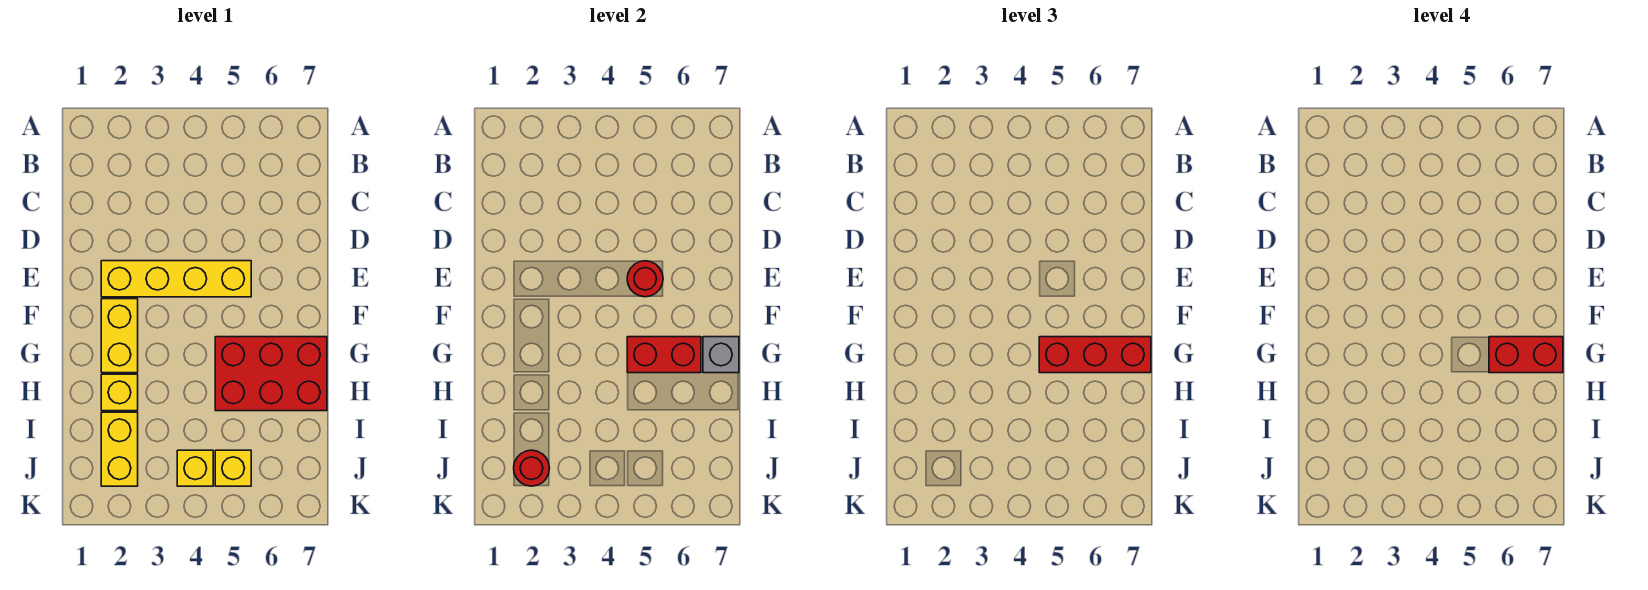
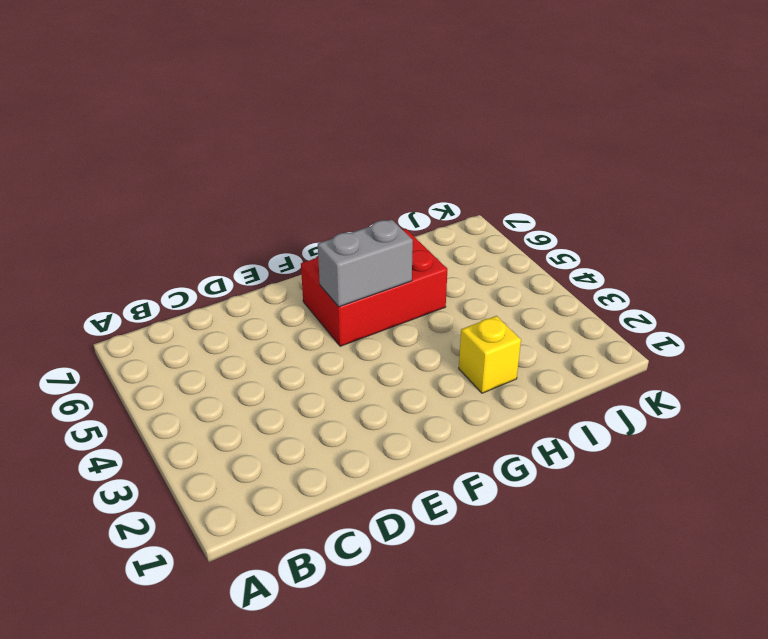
red 2x3 brick [301,229,447,346] -> red 2x3 brick turned to [215,337,327,411]
grey 1x2 brick [318,220,413,307] -> red 1x2 brick [627,337,701,373]
none -> yellow 1x4 brick [101,261,251,297]
none -> yellow 1x2 brick [101,299,138,373]
none -> yellow 1x2 brick [101,412,138,486]

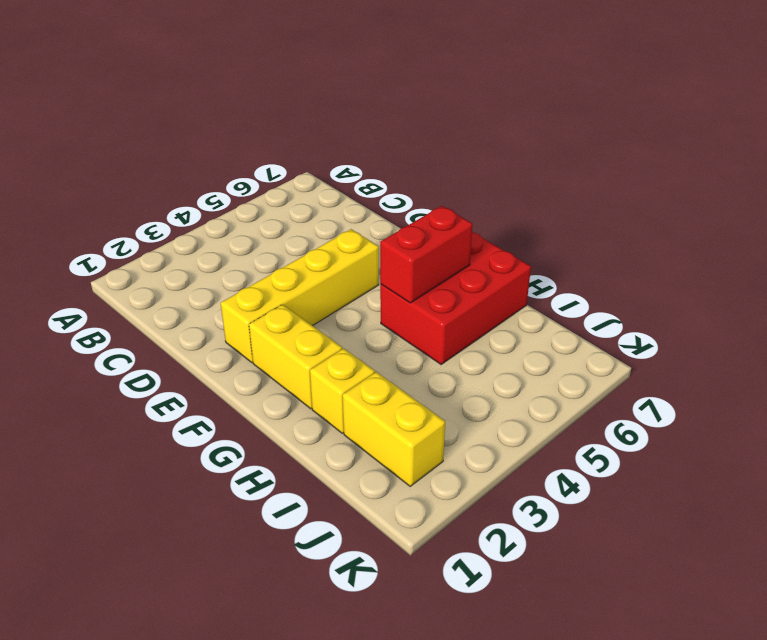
none -> yellow 1x1 brick [177,450,213,486]
none -> yellow 1x1 brick [215,450,251,486]
none -> red 1x1 round brick [627,261,663,297]

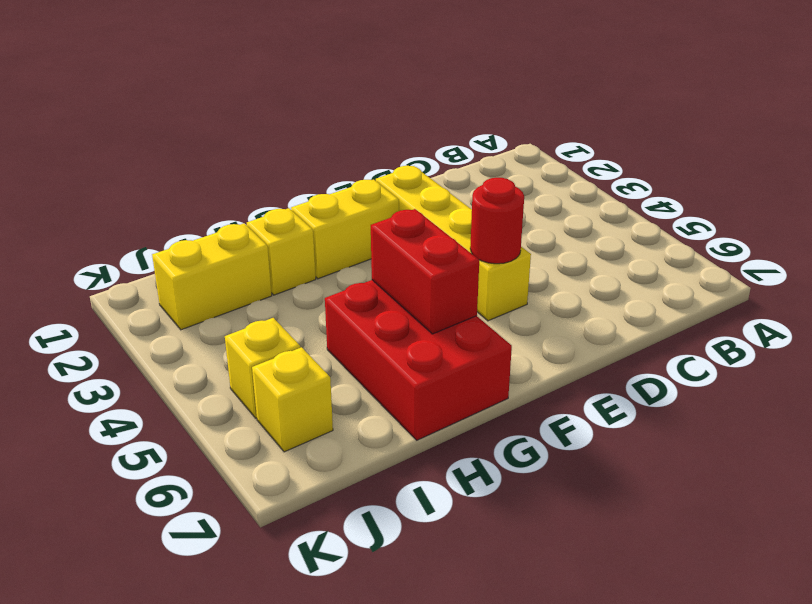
yellow 1x1 brick [252,347,333,452] -> yellow 1x1 brick moved to [177,450,213,486]
none -> grey 1x1 brick [703,337,739,373]
none -> red 1x1 round brick [514,450,550,486]
none -> red 1x3 brick [1039,337,1151,373]

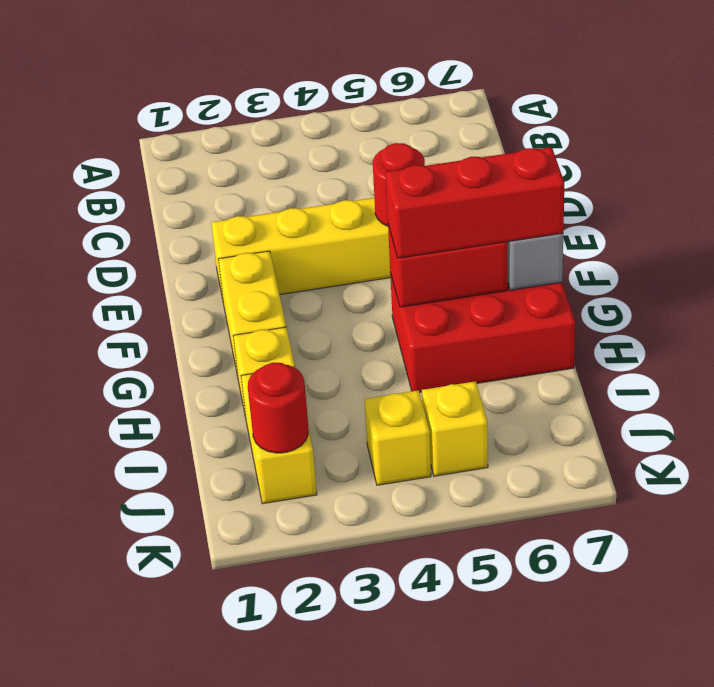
none -> red 1x2 brick [1489,337,1563,373]

